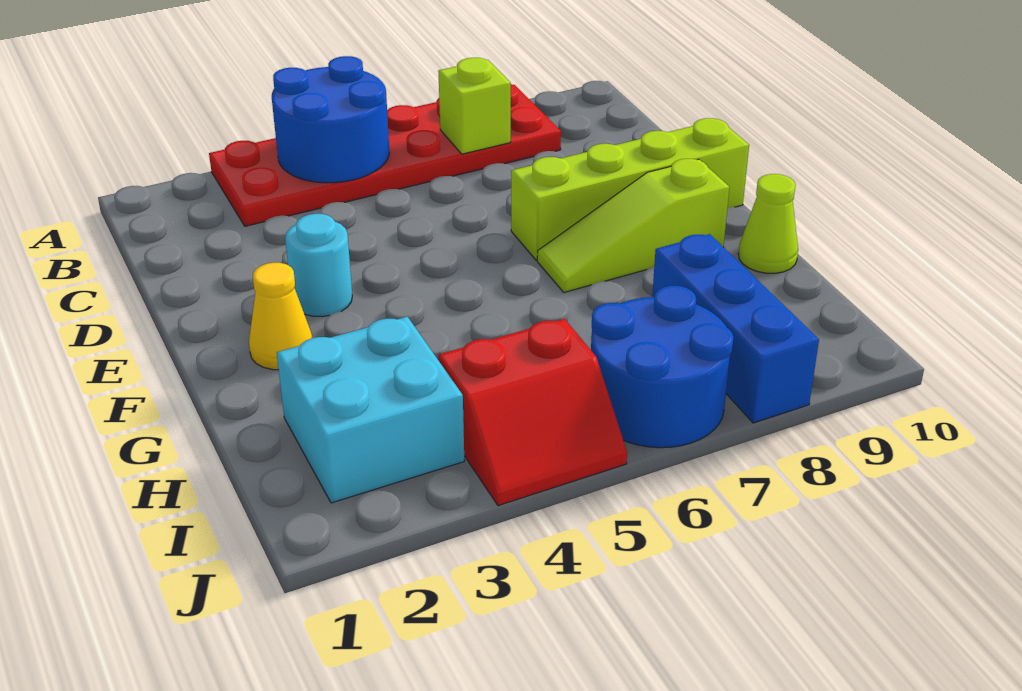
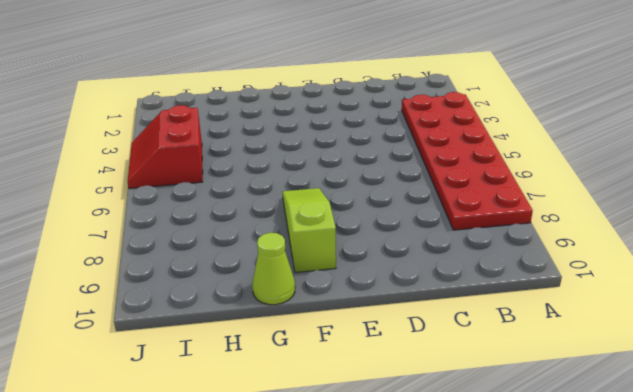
none -> cyan 1x1 round brick [285,214,352,317]
none -> lime 1x4 brick [511,118,749,260]
none -> yellow 1x1 cone [249,263,313,370]

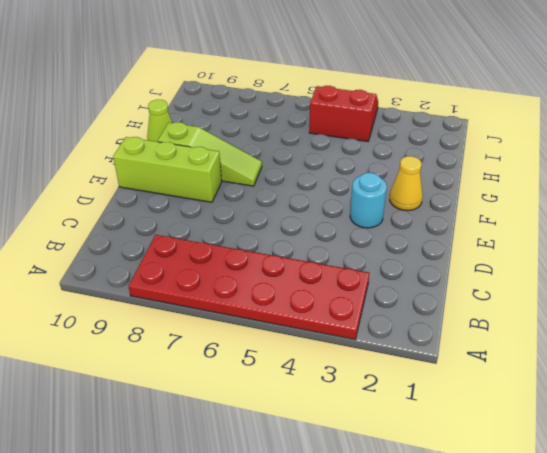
lime 1x3 brick [113,137,222,202] -> lime 1x4 brick [511,118,749,260]
none -> cyan 2x2 brick [277,317,464,503]
none -> blue 1x3 brick [652,234,819,423]
none -> blue 2x2 round brick [591,286,734,448]

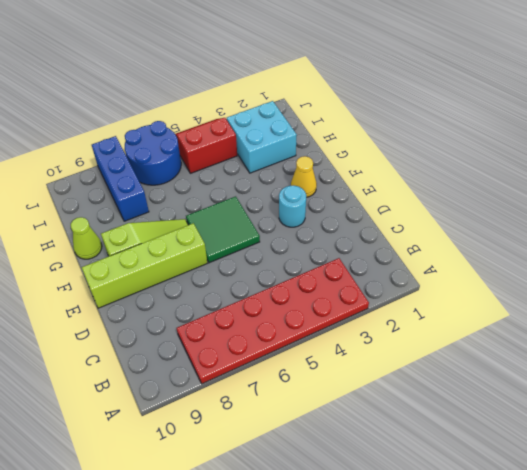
green 2x2 tile [186,196,260,263] -> none
none -> blue 2x2 round brick [272,56,389,183]
none -> lime 1x1 brick [438,58,511,154]

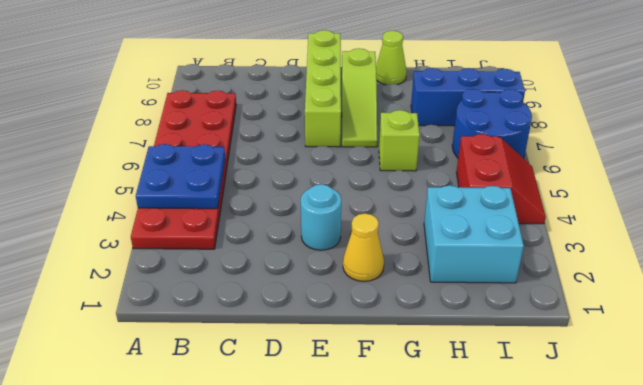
blue 2x2 plate [136,144,225,209] -> blue 2x2 round brick [272,56,389,183]
lime 1x1 brick [379,110,420,171] -> lime 1x1 brick moved to [438,58,511,154]

